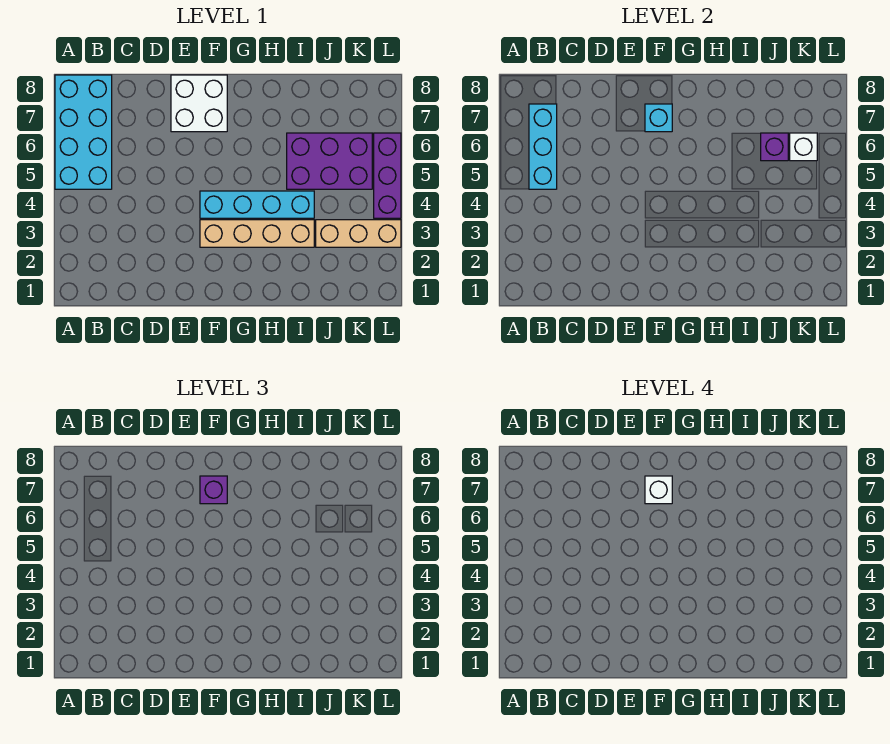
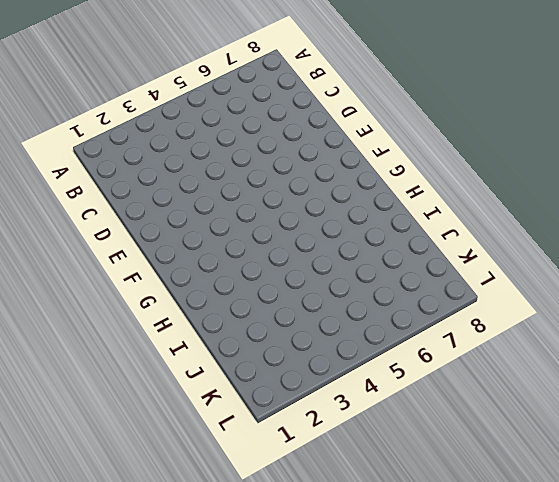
none -> cyan 2x4 brick [55,75,112,189]
none -> white 2x2 brick [171,75,227,132]
none -> tan 1x4 brick [200,220,314,247]

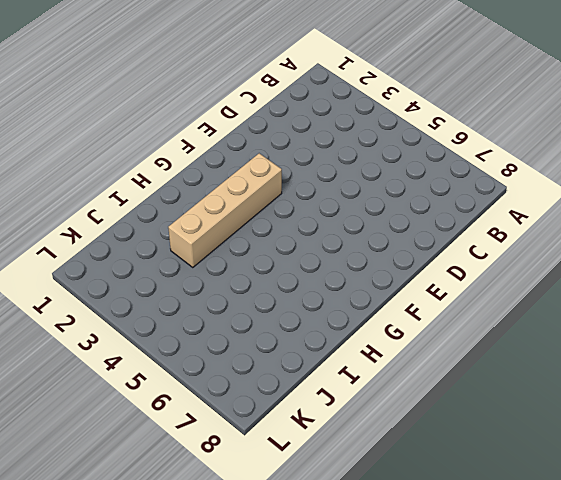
none -> cyan 2x4 brick [55,75,112,189]
none -> white 2x2 brick [171,75,227,132]
none -> cyan 1x4 brick [200,191,314,218]

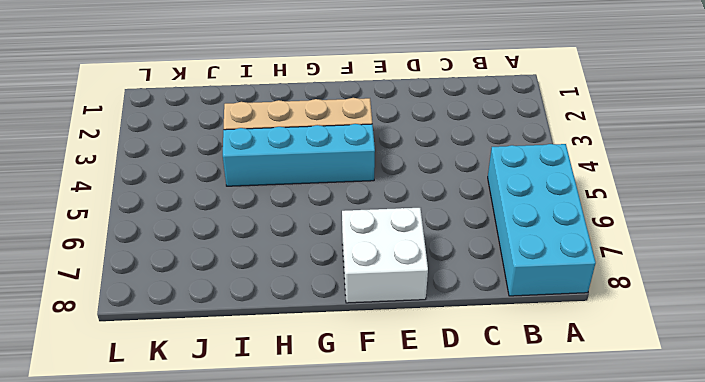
none -> purple 2x3 brick [287,133,372,189]
none -> tan 1x3 brick [316,220,401,247]
none -> purple 1x3 brick [374,133,401,218]

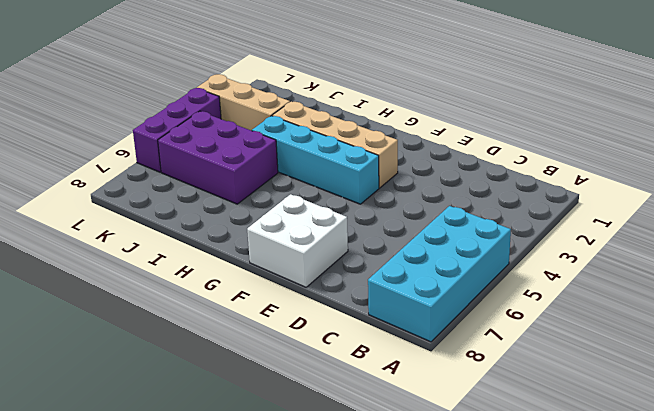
none -> cyan 1x3 brick [529,104,557,189]
none -> cyan 1x1 brick [645,104,672,132]
none -> purple 1x1 brick [761,133,788,161]

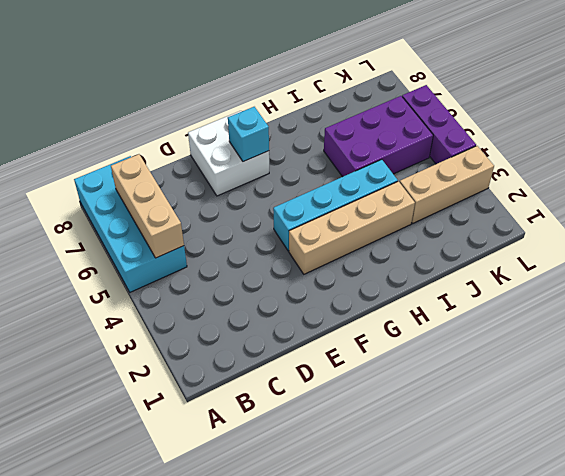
tan 1x3 brick [111,154,184,258] -> cyan 1x3 brick [529,104,557,189]
none -> purple 1x1 brick [761,133,788,161]
none -> white 1x1 brick [790,133,817,161]
none -> purple 1x1 brick [200,476,227,504]

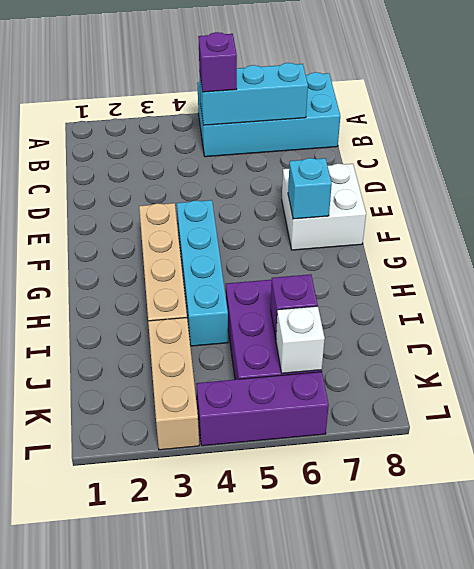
purple 1x1 brick [198,32,237,92] -> purple 1x1 brick moved to [200,476,227,504]
none -> white 1x1 brick [645,476,672,504]

